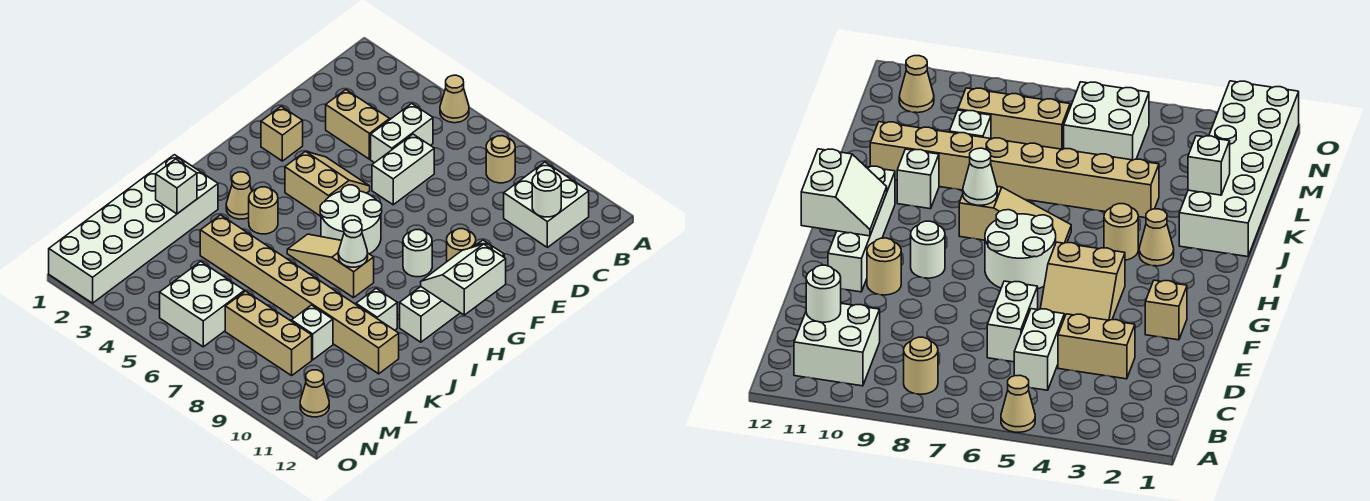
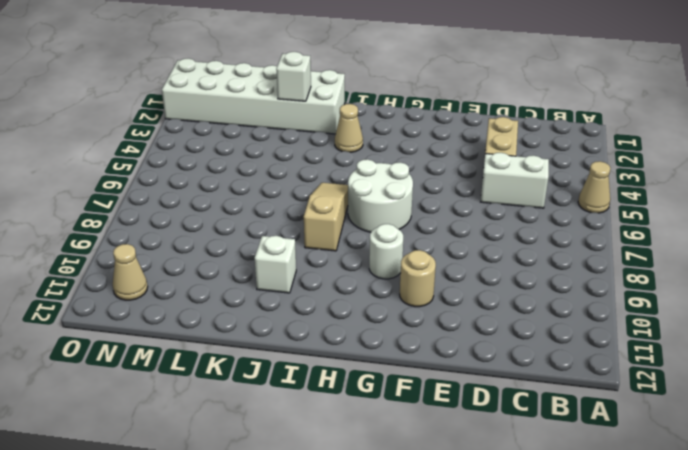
none -> tan 1x1 round brick [486,136,515,183]
none -> white 2x2 brick [504,162,589,247]
none -> white 1x2 brick [372,134,434,205]

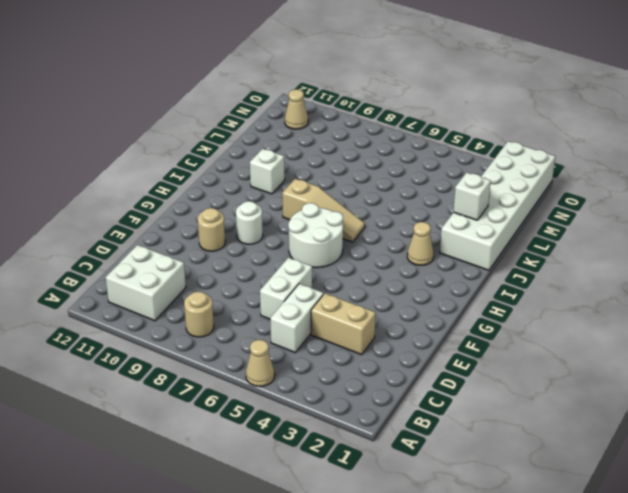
none -> tan 1x1 brick [261,106,303,161]
none -> tan 2x2 slope [285,151,370,216]
none -> white 1x4 brick [400,240,504,342]

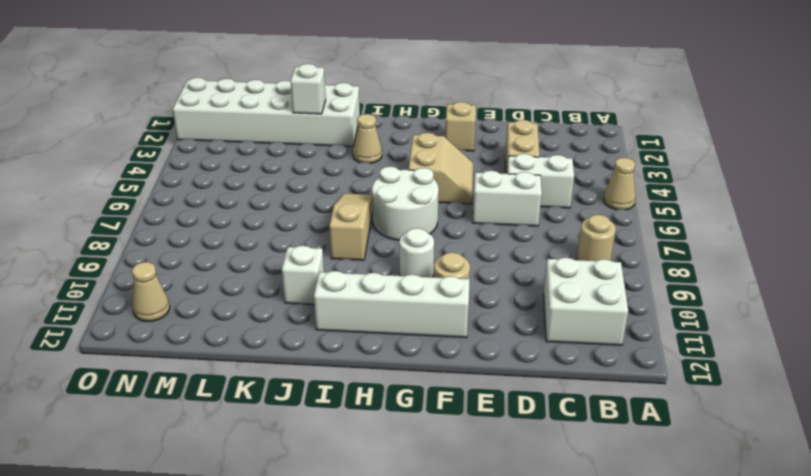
none -> tan 1x1 round brick [249,187,278,234]
none -> tan 1x8 brick [200,215,399,374]
none -> white 1x1 brick [291,305,333,360]

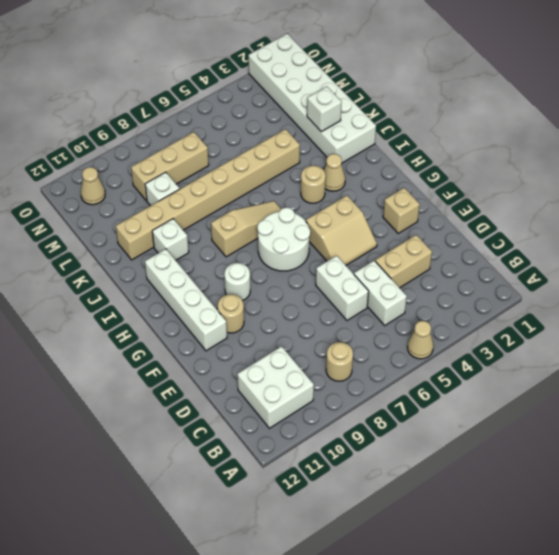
none -> white 2x2 brick [160,261,245,347]
none -> white 1x1 round brick [532,170,561,217]
none -> white 2x2 slope [421,244,506,315]

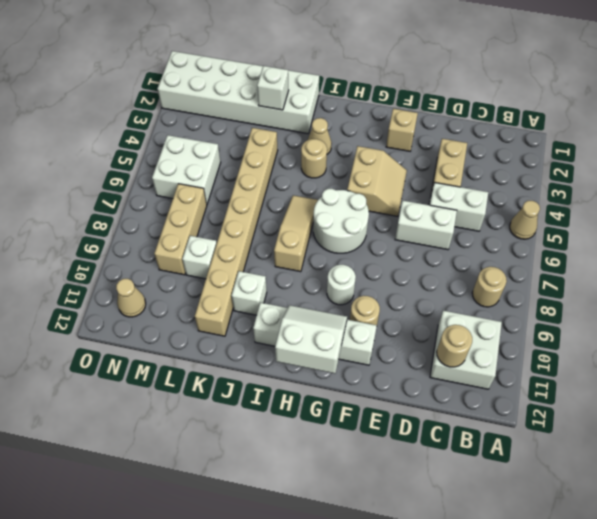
tan 1x1 round brick [437,325,472,367] -> white 1x1 round brick [532,170,561,217]
none -> white 1x1 cone [338,220,368,267]

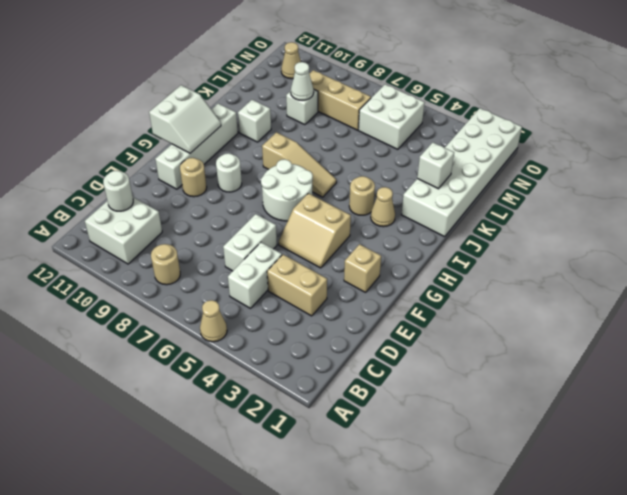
white 1x1 cone [291,62,314,100] -> white 1x1 cone moved to [338,220,368,267]
none -> tan 1x8 brick [200,215,399,374]

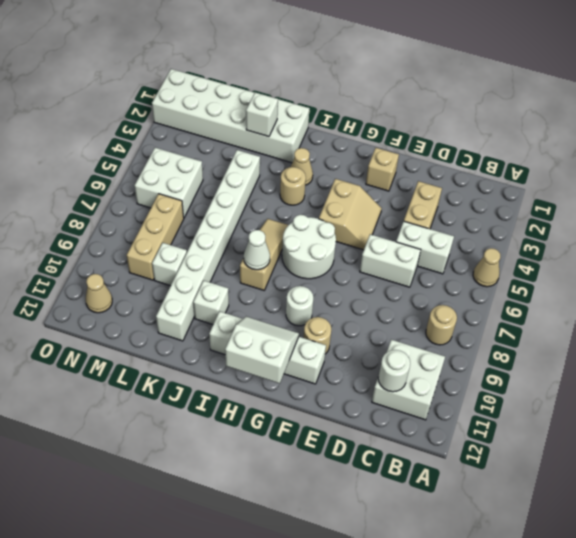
white 1x8 brick [156,150,260,341] -> tan 1x8 brick [200,215,399,374]

